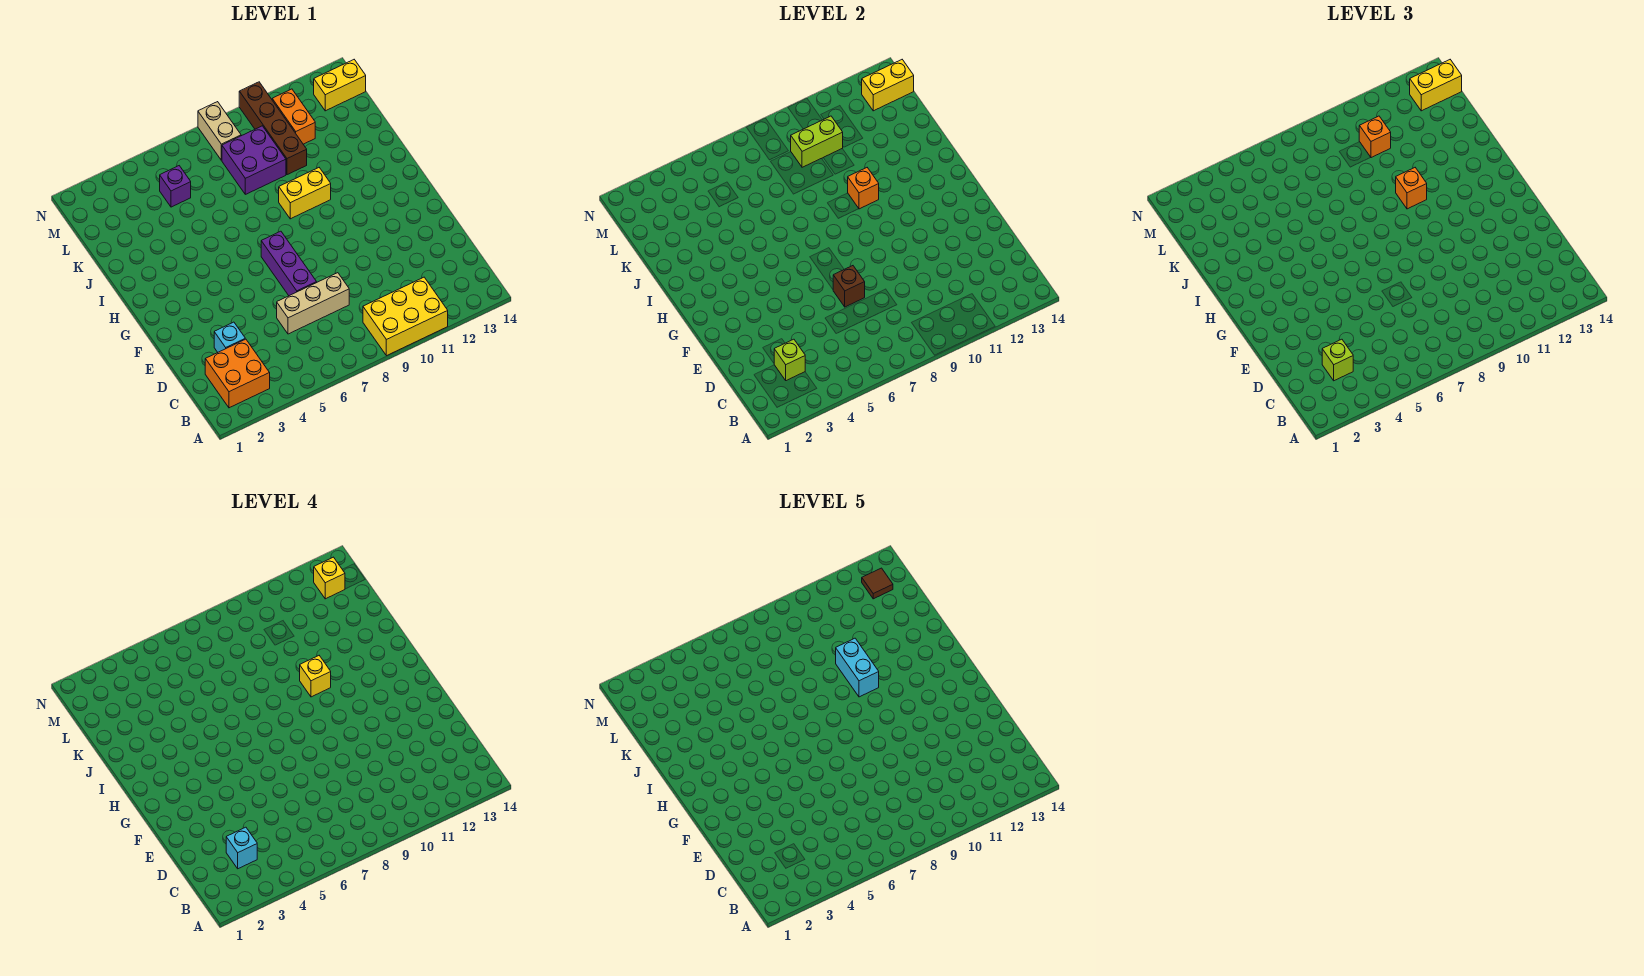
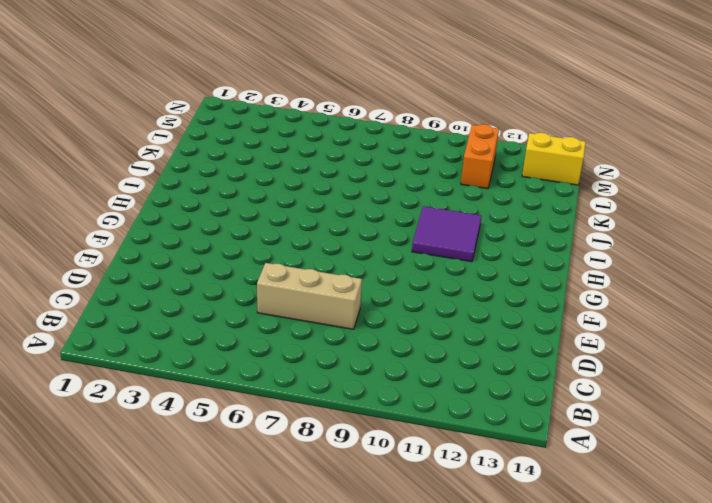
purple 2x2 tile [412,206,481,262] -> yellow 1x2 brick [279,168,331,219]
none -> yellow 2x3 brick [363,277,448,356]
none -> orange 2x2 brick [205,339,270,408]
none -> cyan 1x1 brick [214,322,245,352]

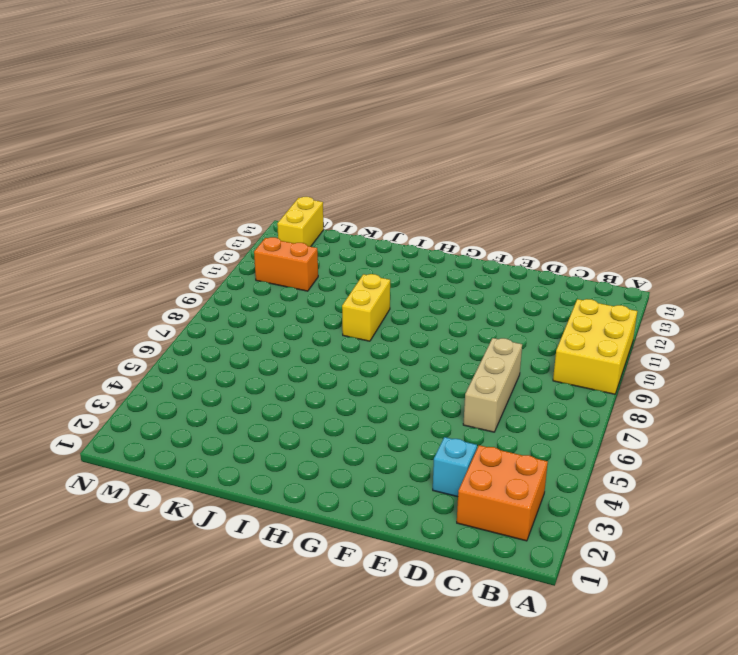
none -> purple 1x3 brick [261,231,317,296]
none -> purple 2x2 brick [222,126,286,194]
none -> brown 1x4 brick [239,82,307,175]

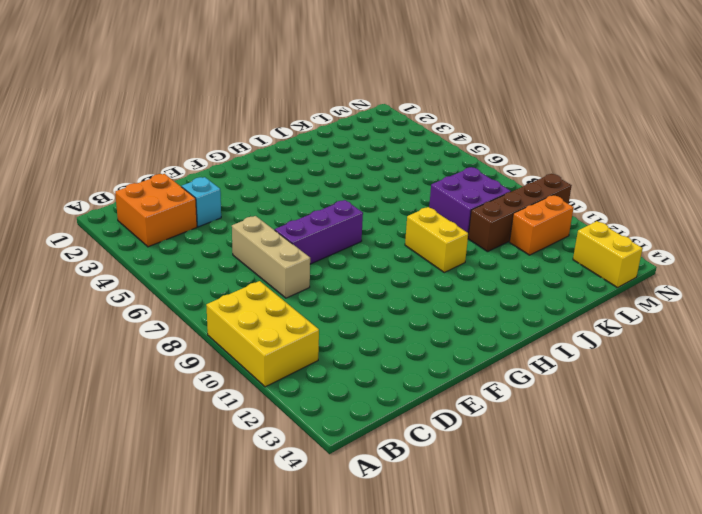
none -> purple 1x1 brick [160,166,191,207]
none -> tan 1x2 brick [198,102,241,160]
none -> lime 1x1 brick [774,339,805,381]

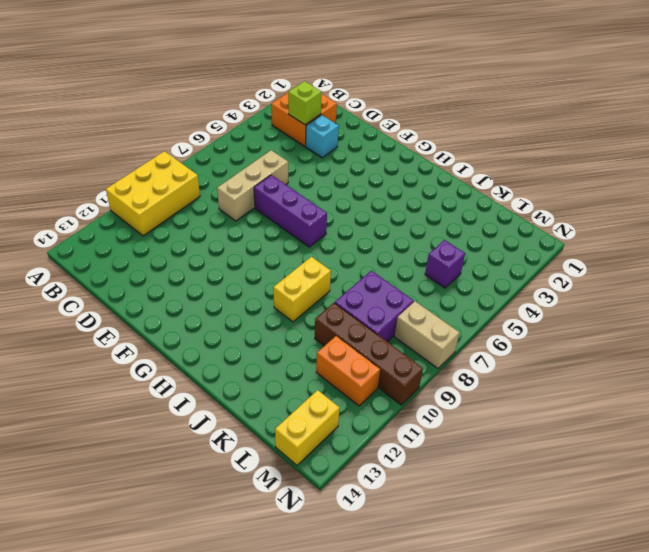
none -> brown 1x1 brick [833,266,865,307]
none -> orange 1x1 brick [848,168,879,209]
none -> lime 1x2 brick [791,116,843,167]

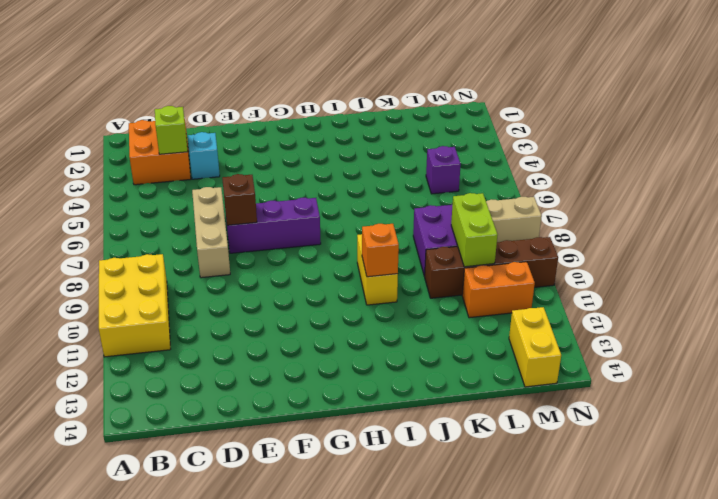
none -> yellow 1x2 brick [862,60,914,111]
none -> lime 1x1 brick [1322,339,1353,381]
none -> orange 1x1 brick [1396,168,1427,209]

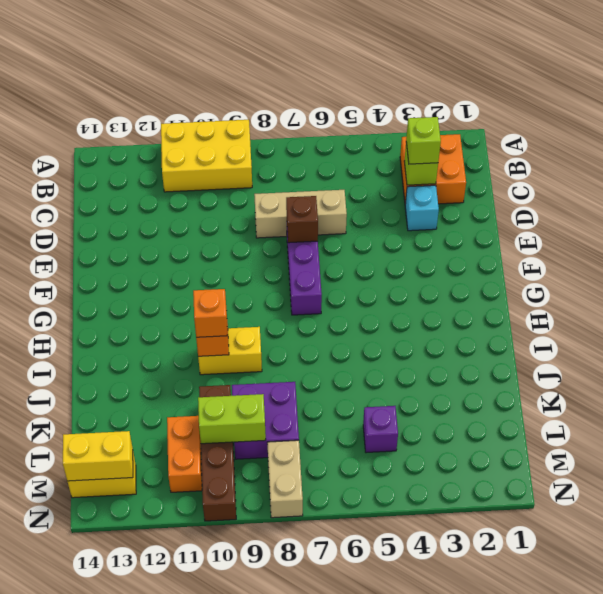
none -> orange 1x1 brick [1359,116,1391,158]
none -> yellow 1x2 brick [1410,60,1462,111]
none -> cyan 1x1 brick [226,827,257,869]

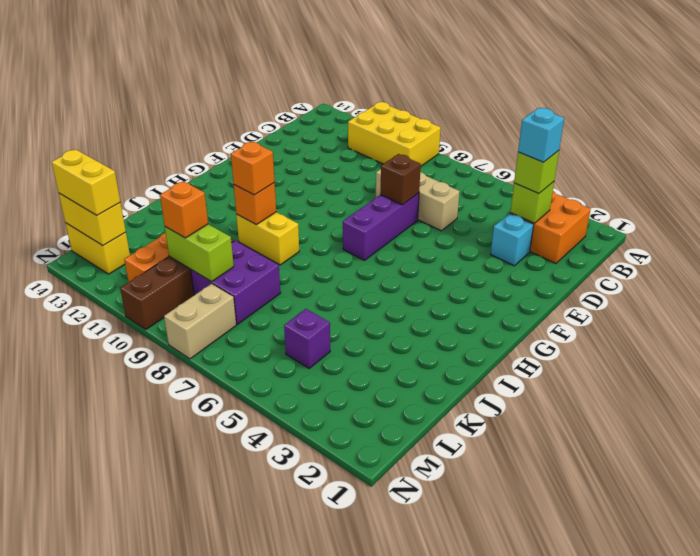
none -> yellow 1x1 brick [300,656,331,697]
none -> yellow 1x1 brick [314,557,345,599]
none -> cyan 1x2 brick [836,638,879,697]

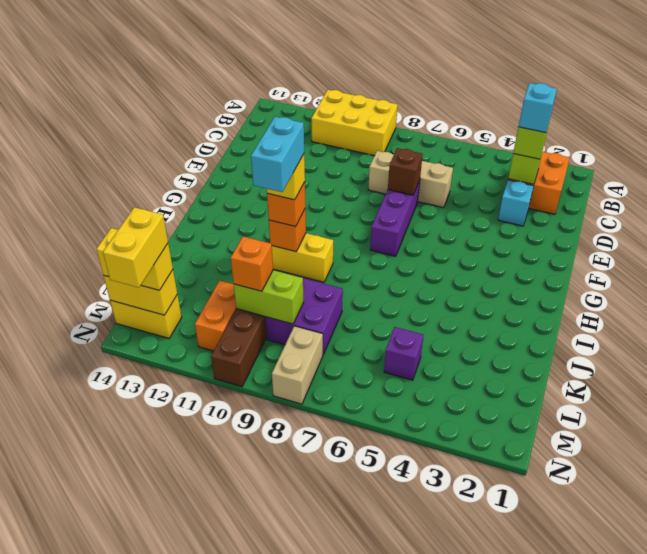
yellow 1x2 brick [103,207,168,288] -> yellow 1x1 brick [314,557,345,599]
none -> brown 1x1 tile [862,568,893,599]

